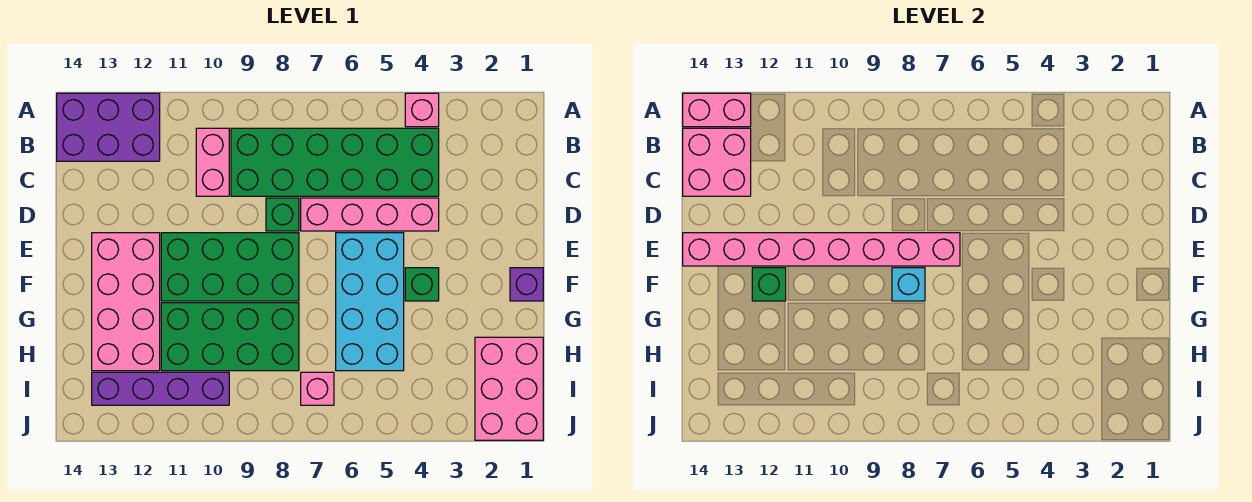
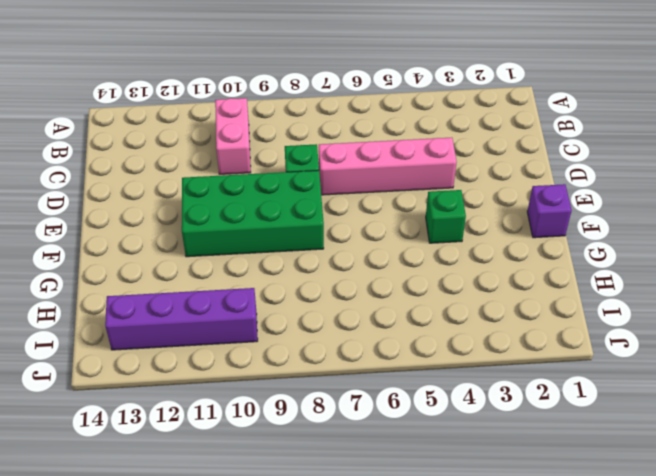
none -> pink 1x1 brick [405,93,439,127]
none -> purple 2x3 brick [57,93,160,161]
none -> green 2x6 brick [231,128,439,196]

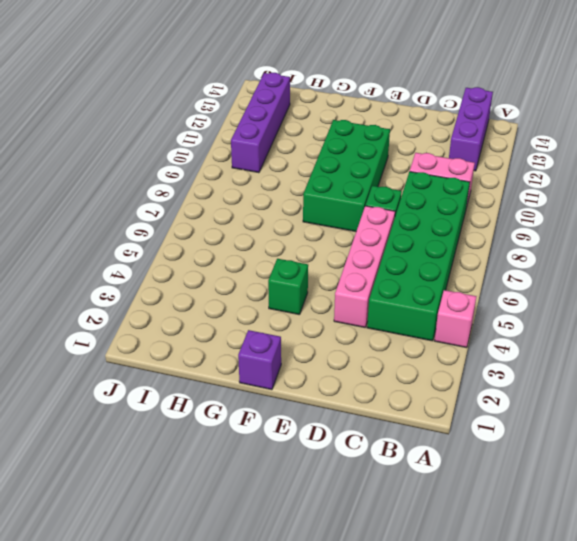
purple 1x3 brick [449,87,493,171] -> purple 2x3 brick [57,93,160,161]
none -> cyan 2x4 brick [336,233,404,371]
none -> pink 2x4 brick [92,233,160,371]
none -> green 2x4 brick [161,303,299,371]

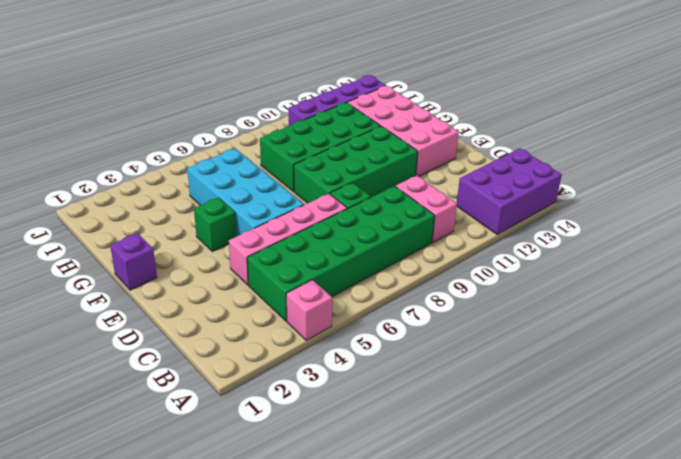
none -> pink 2x3 brick [475,337,543,440]
none -> pink 1x1 brick [301,372,334,405]
none -> pink 1x2 brick [683,93,751,127]

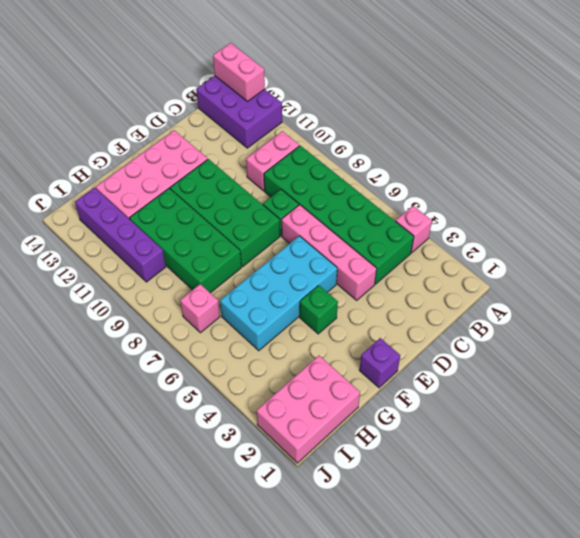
none -> pink 2x2 brick [683,128,751,196]
none -> pink 1x8 brick [683,233,960,266]
none -> cyan 1x1 brick [892,268,925,301]

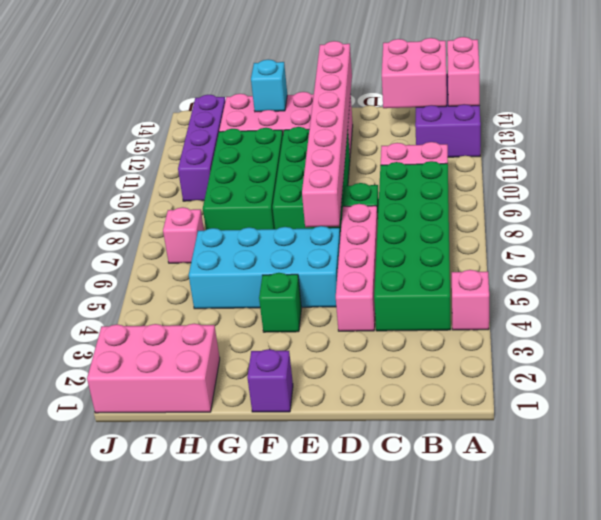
cyan 1x1 brick [251,60,287,112] -> cyan 1x1 brick moved to [892,268,925,301]
none -> green 1x1 brick [752,268,786,301]

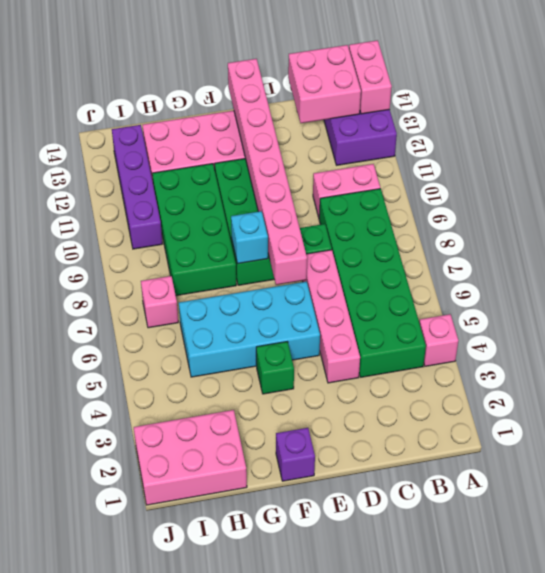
none -> green 1x1 brick [752,268,786,301]

